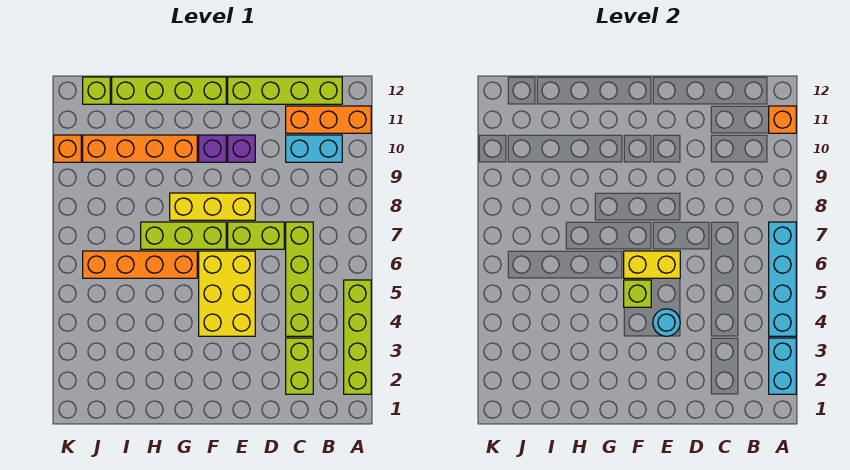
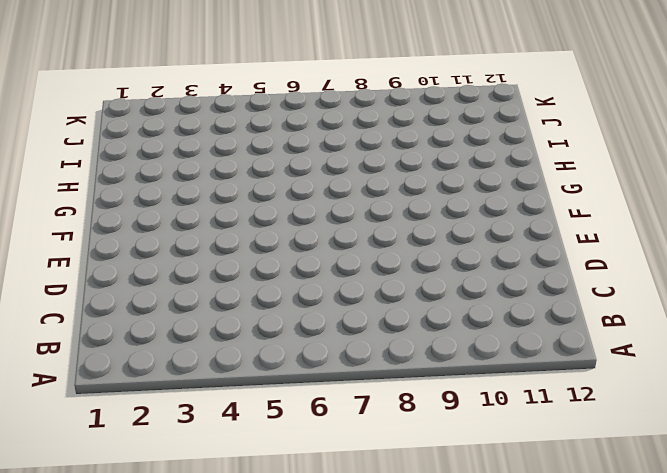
none -> lime 1x4 brick [344,280,371,394]
none -> orange 1x3 brick [286,106,371,133]
none -> cyan 1x2 brick [286,135,342,162]

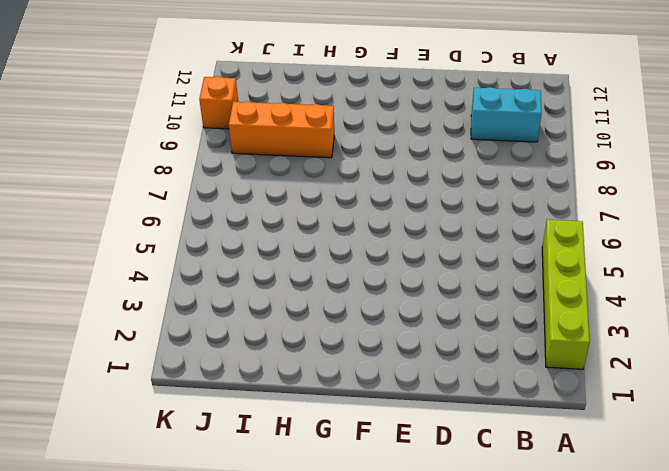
orange 1x3 brick [229,101,334,158] -> orange 1x3 brick moved to [286,106,371,133]
none -> lime 1x4 brick [228,77,342,104]
none -> lime 1x2 brick [286,338,313,394]
none -> lime 1x4 brick [286,222,313,336]

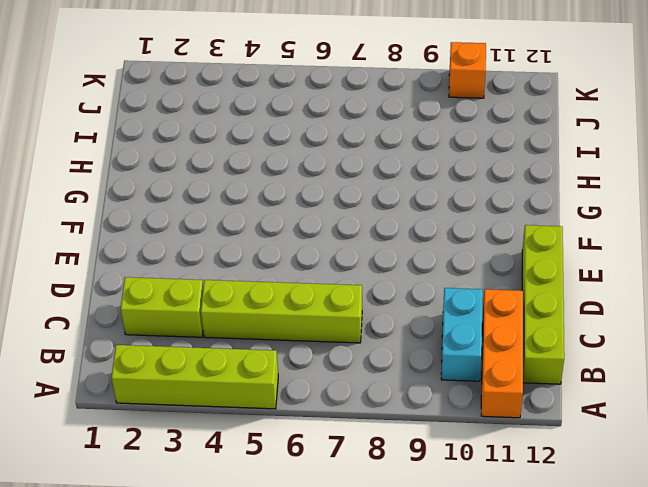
none -> lime 1x2 brick [228,222,284,249]
none -> yellow 2x3 brick [199,251,255,336]
none -> yellow 1x3 brick [170,193,255,220]

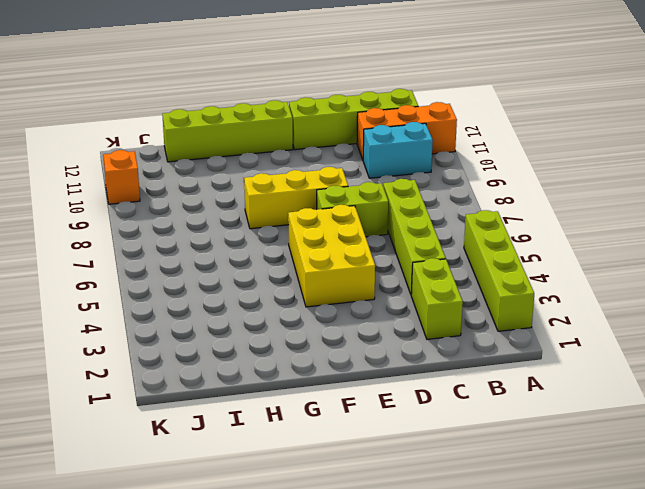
none -> purple 1x1 brick [228,135,255,162]
none -> lime 1x3 brick [141,222,226,249]
none -> purple 1x1 brick [199,135,226,162]

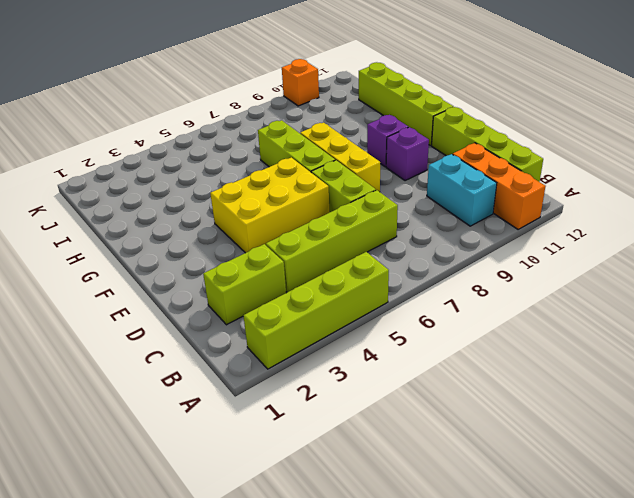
none -> orange 1x4 brick [83,251,197,278]
none -> orange 1x4 brick [83,135,197,162]
none -> lime 1x1 brick [83,77,110,104]

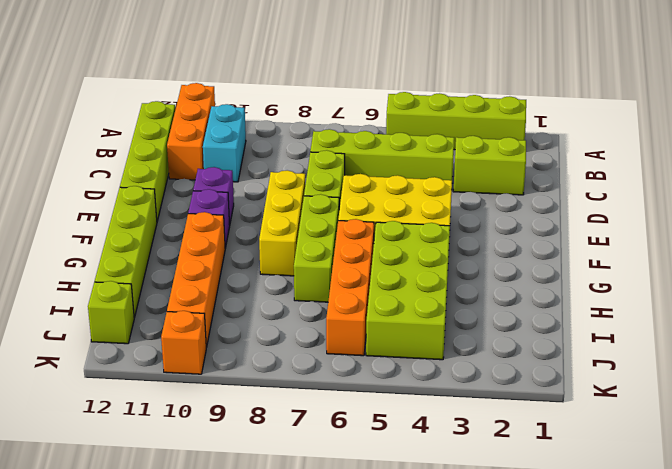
lime 2x4 brick [366,221,450,360] -> none
none -> cyan 1x2 brick [769,338,796,394]
none -> cyan 1x4 brick [769,222,796,336]
none -> orange 1x1 brick [769,106,796,133]

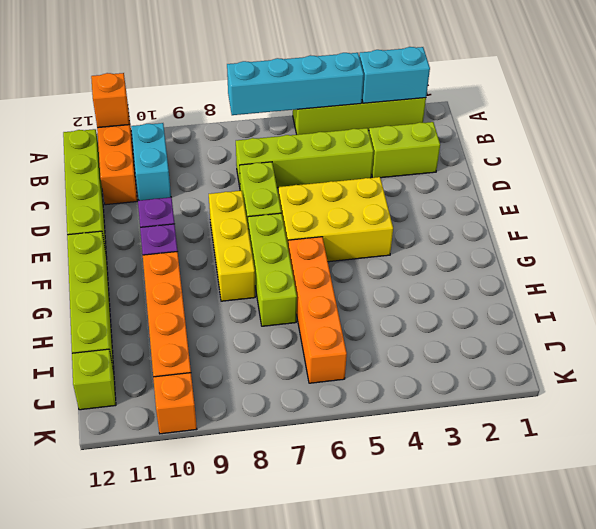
none -> cyan 1x1 round brick [653,309,680,336]
none -> yellow 1x2 brick [624,251,680,278]
none -> lime 1x1 brick [624,280,651,307]

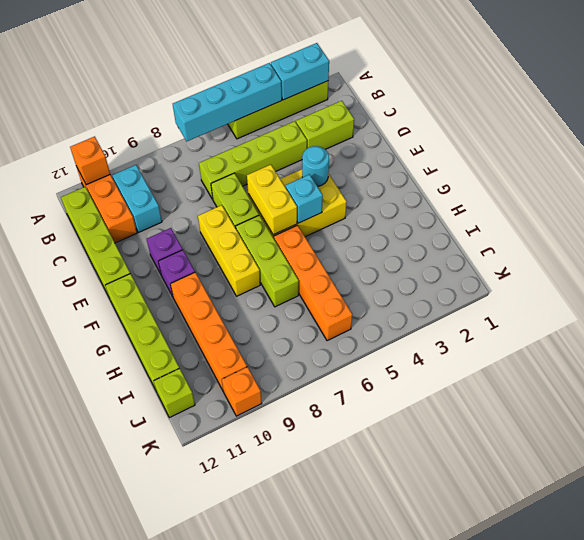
cyan 1x1 brick [285,175,323,223] -> lime 1x1 brick [624,280,651,307]

